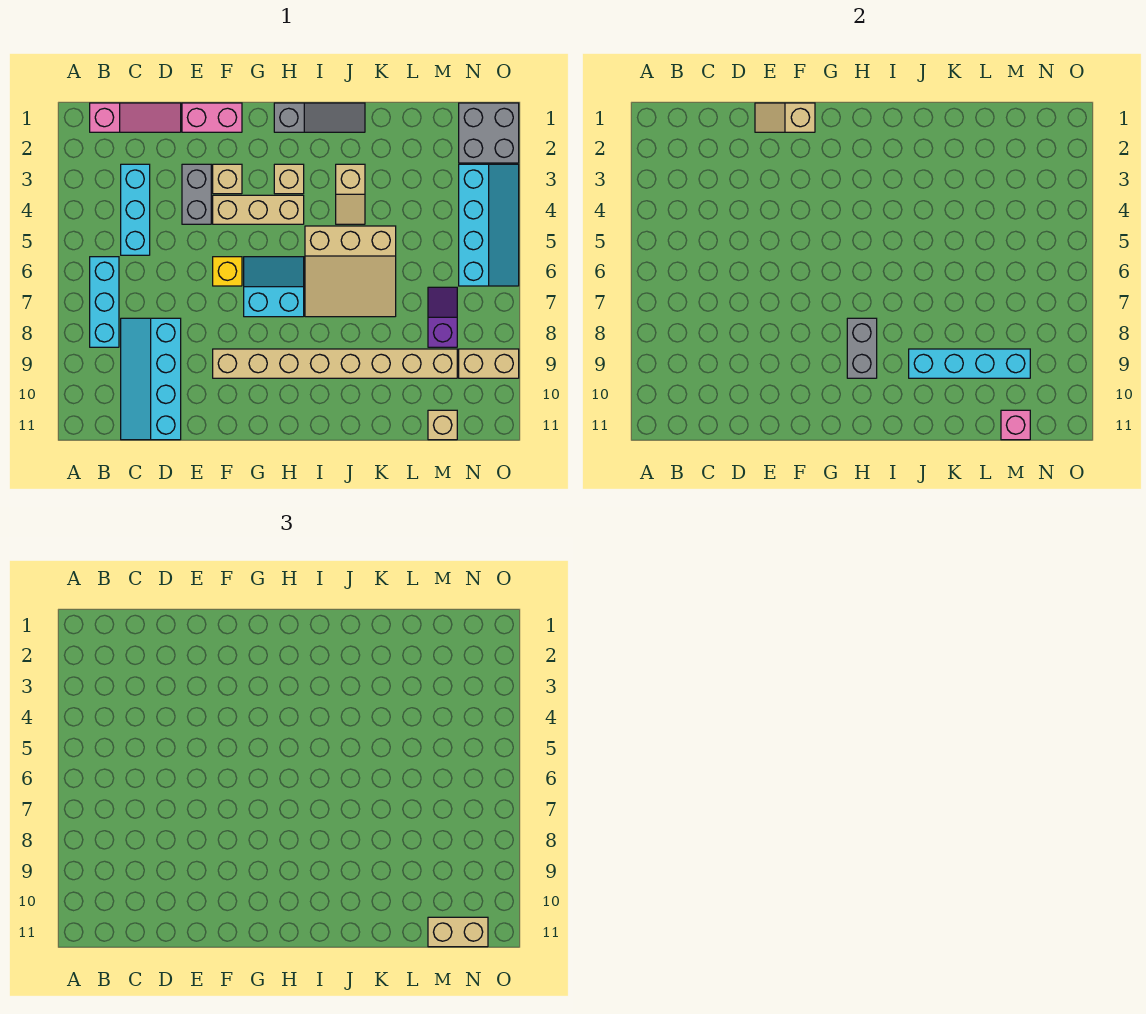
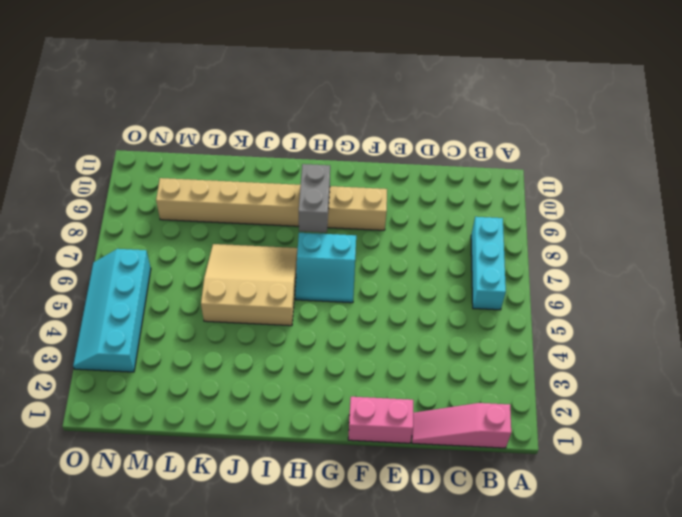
none -> cyan 1x3 brick [121,164,150,255]
none -> cyan 2x4 slope [121,318,181,440]
none -> grey 1x2 brick [182,164,211,224]

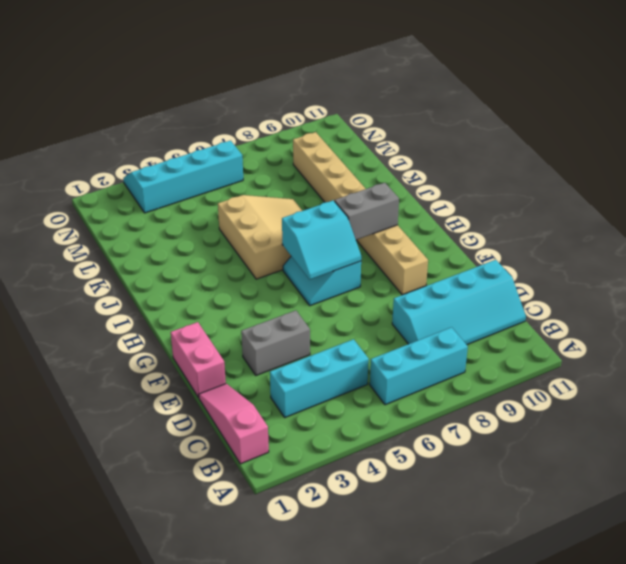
cyan 2x2 slope [282,200,361,279] -> none
none -> tan 1x1 brick [213,164,242,194]
none -> tan 1x3 brick [213,195,304,224]
none -> yellow 1x1 brick [213,257,242,286]

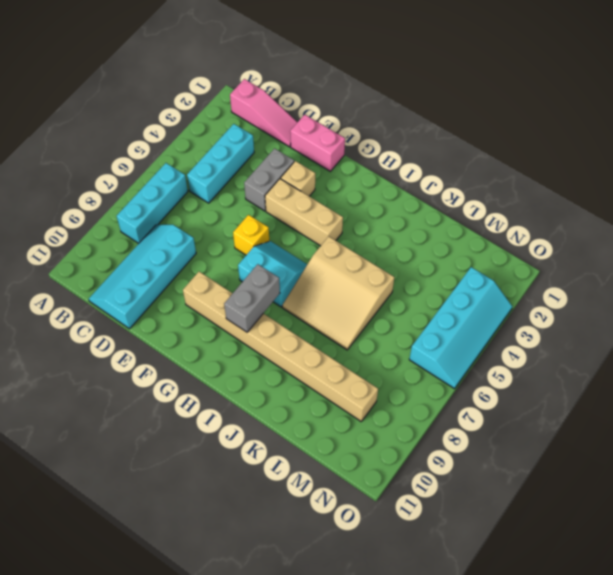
none -> grey 1x3 slope [274,103,365,132]
none -> tan 1x1 brick [274,164,304,194]
none -> tan 1x2 slope [336,164,365,224]

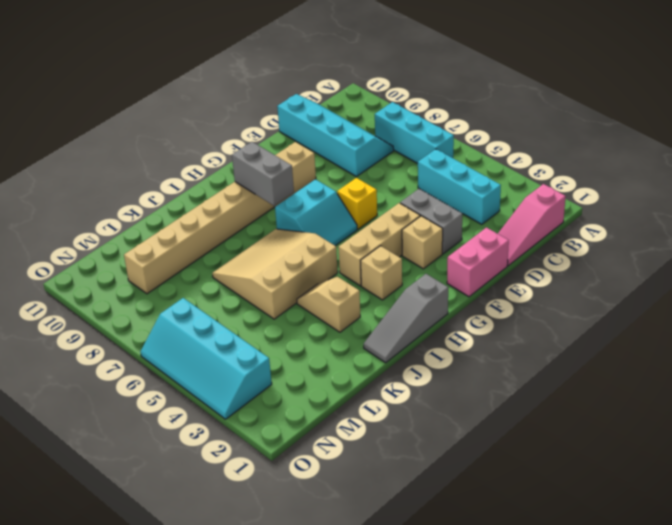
none -> purple 1x2 slope [428,287,457,347]
none -> tan 1x1 brick [428,410,457,440]
none -> grey 2x2 brick [459,103,519,163]

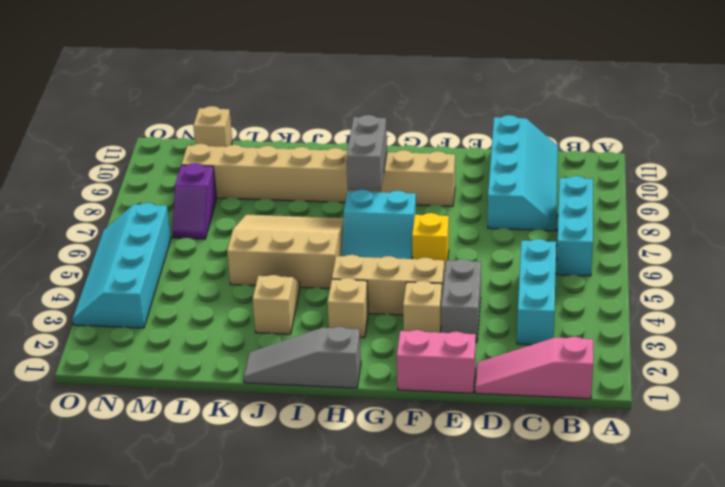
none -> grey 2x2 brick [459,103,519,163]
none -> tan 1x2 brick [459,349,519,378]
none -> tan 1x2 slope [755,103,815,132]

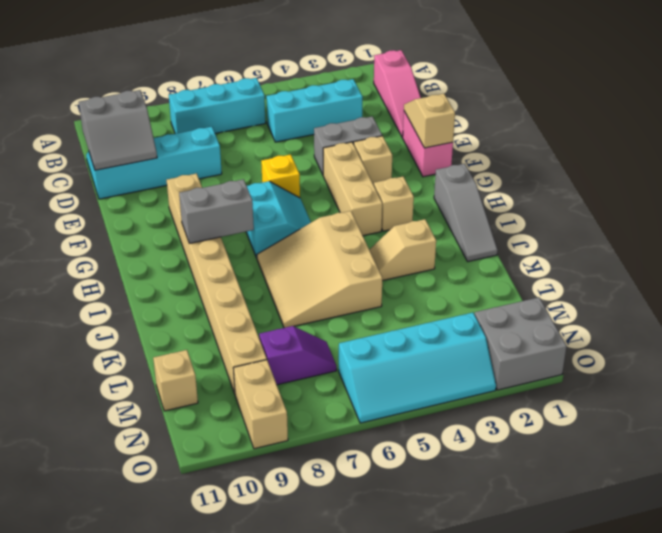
grey 2x2 slope [79,90,157,170] -> none
none -> cyan 1x4 brick [909,349,1030,378]
none -> pink 1x1 brick [1001,410,1030,440]
none -> tan 1x2 brick [428,917,488,947]

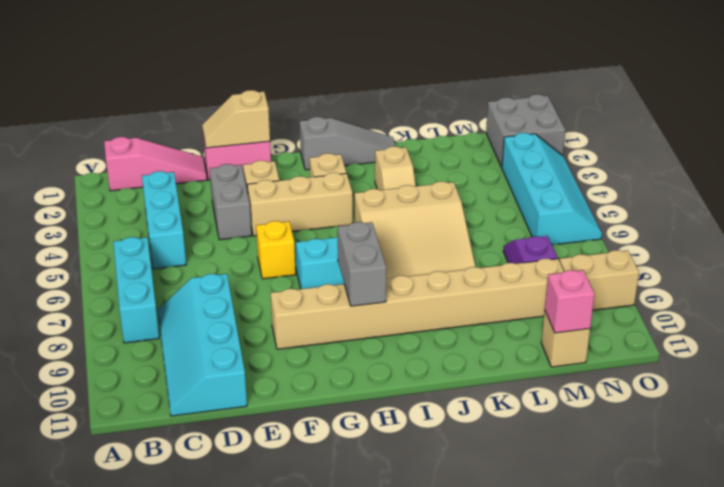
none -> cyan 1x4 brick [909,349,1030,378]
none -> tan 1x2 brick [428,917,488,947]

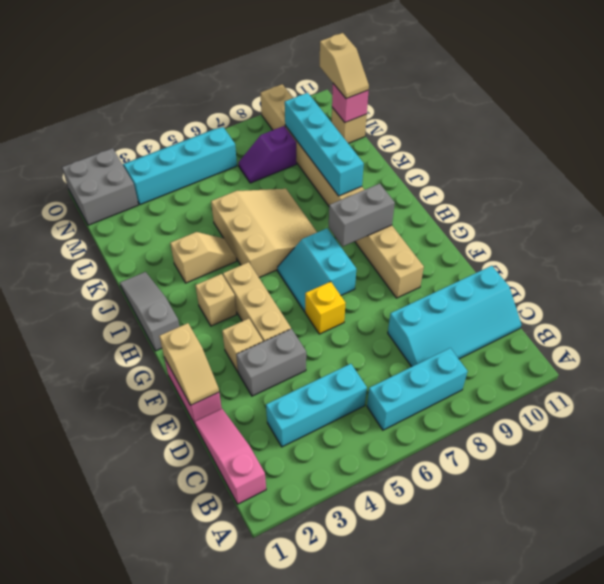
tan 1x2 slope [320,33,369,99] -> tan 1x2 brick [428,917,488,947]

